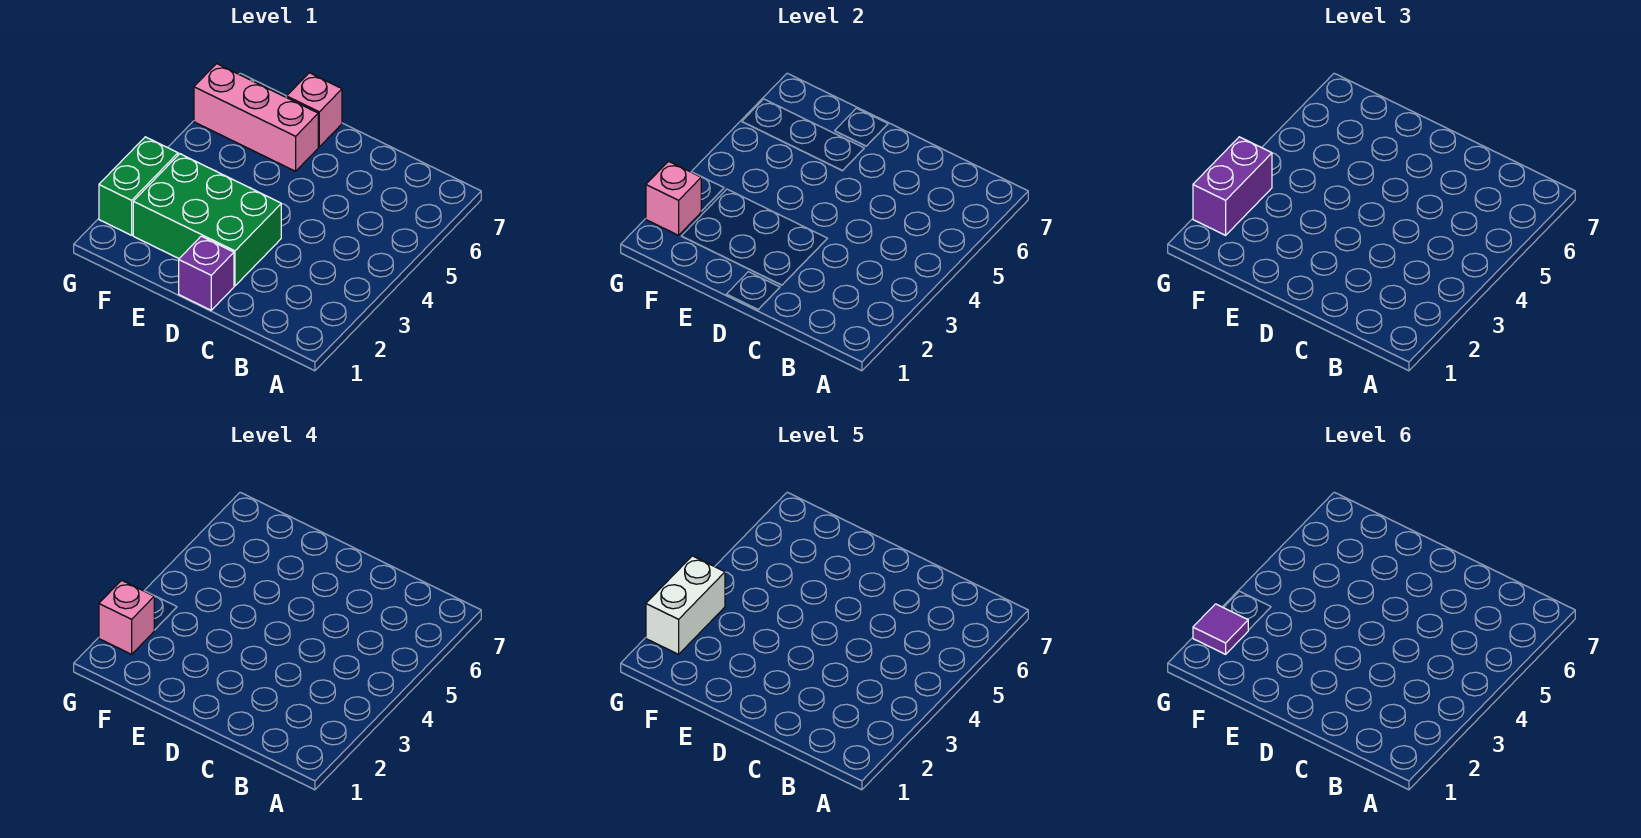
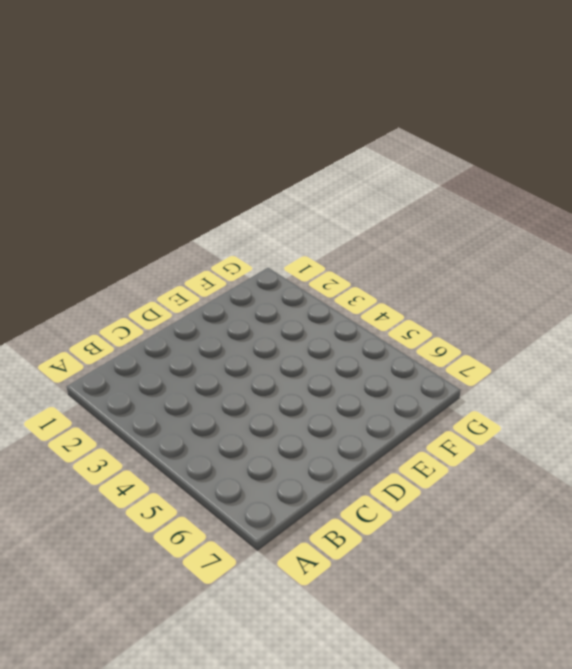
none -> purple 1x1 brick [179,236,234,310]
none -> green 2x3 brick [133,154,281,286]

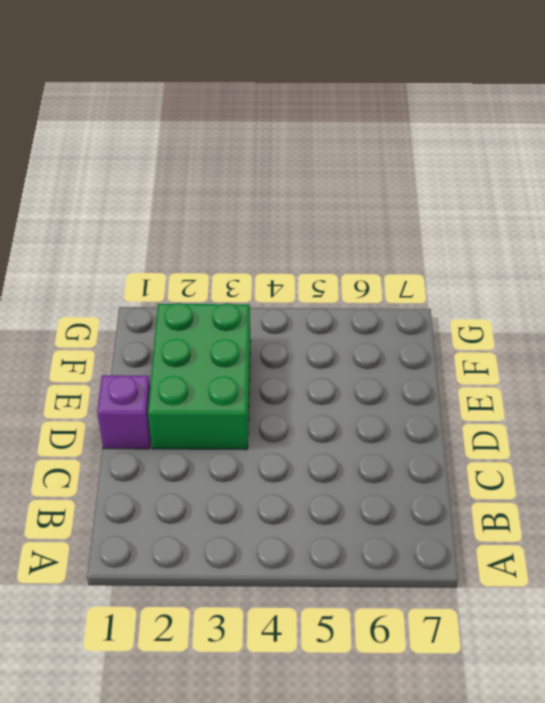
none -> pink 1x3 brick [194,64,318,171]
none -> pink 1x1 brick [287,73,342,147]

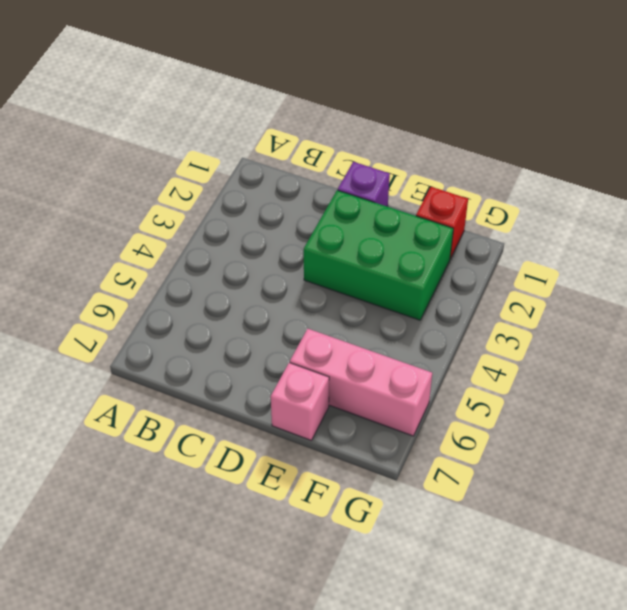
red 1x1 brick [416,187,468,259] -> none
none -> green 1x2 brick [99,137,178,235]
none -> pink 1x1 brick [646,161,701,235]

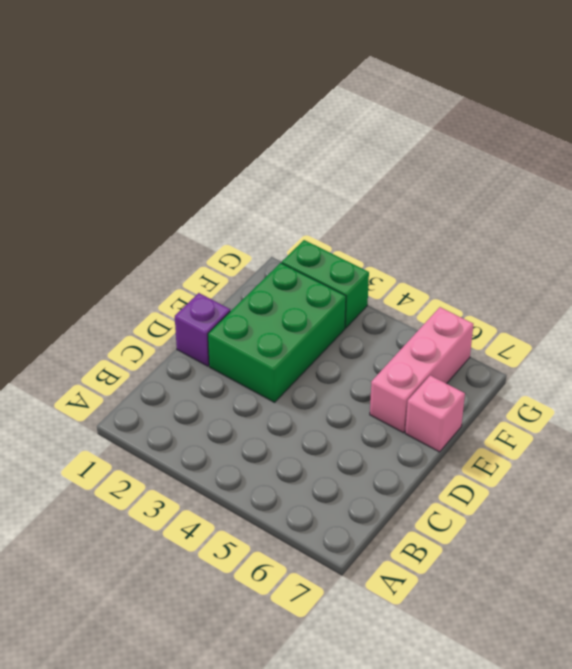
none -> pink 1x1 brick [646,161,701,235]
none -> purple 1x2 brick [1193,137,1272,235]

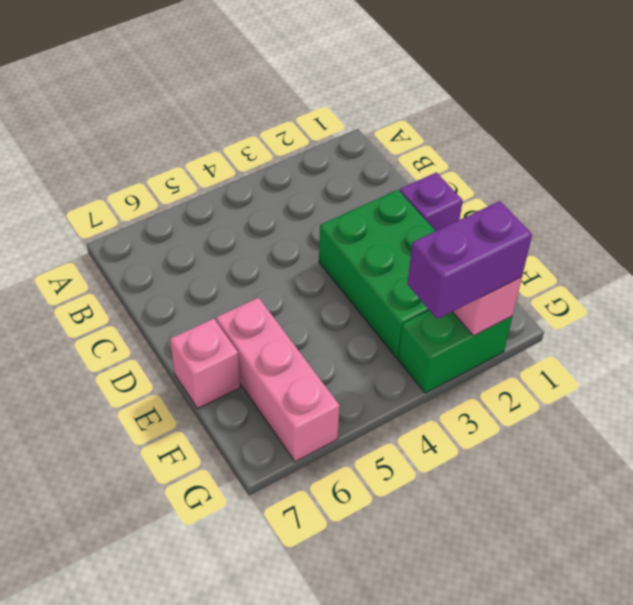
none -> pink 1x1 brick [99,580,154,654]
none -> white 1x2 brick [646,556,725,654]

